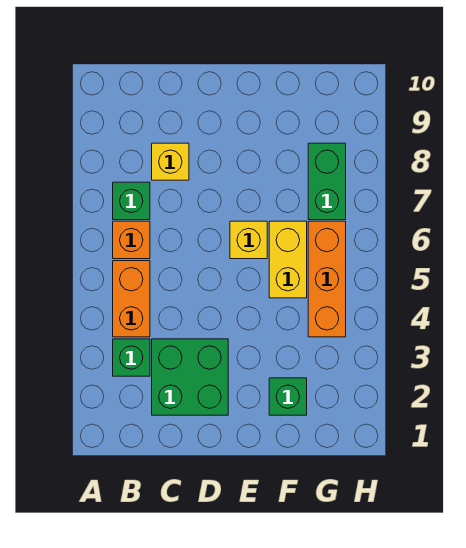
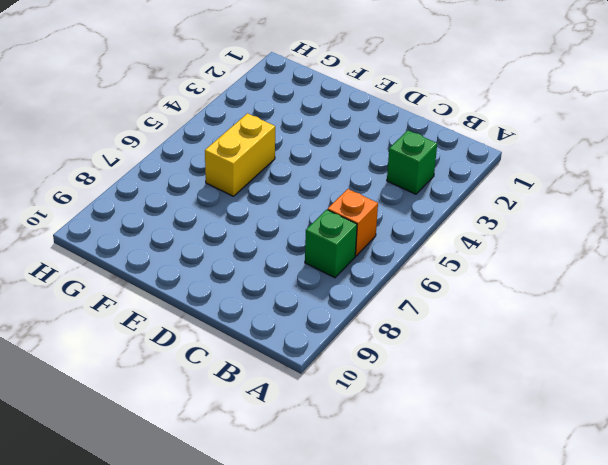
none -> orange 1x2 brick [113,261,150,337]
none -> green 2x2 brick [152,339,228,415]

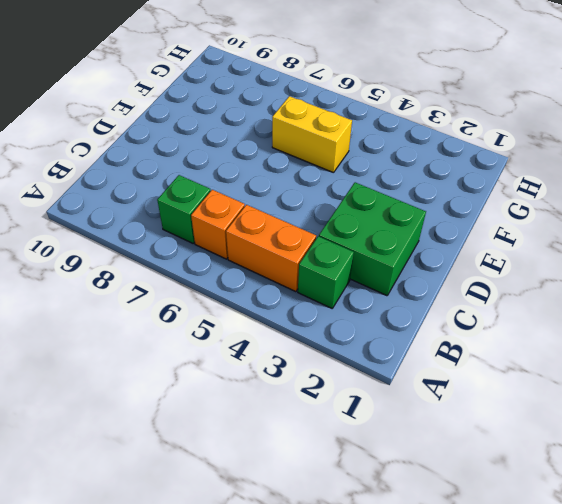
none -> yellow 1x1 brick [152,143,189,180]
none -> yellow 1x1 brick [230,221,267,259]

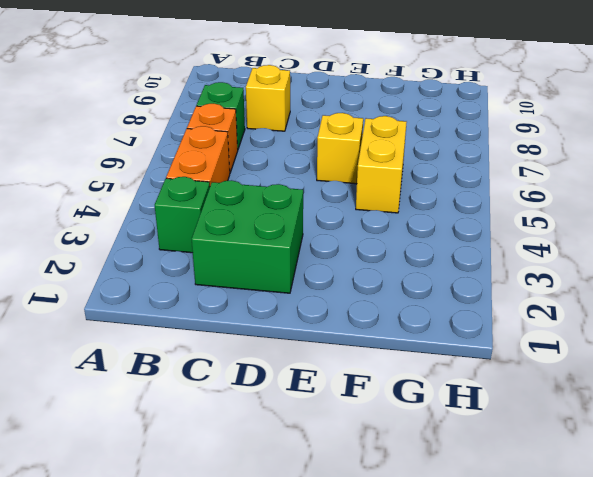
none -> green 1x1 brick [269,378,307,415]
none -> orange 1x3 brick [308,221,346,337]

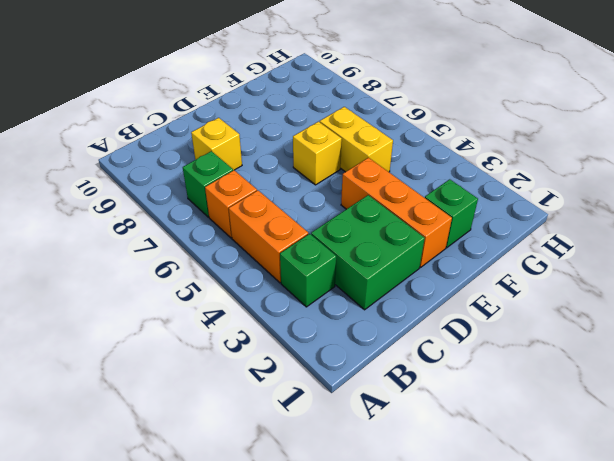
orange 1x3 brick [341,157,452,267] -> orange 1x3 brick moved to [308,221,346,337]
none -> green 1x2 brick [308,143,346,220]

